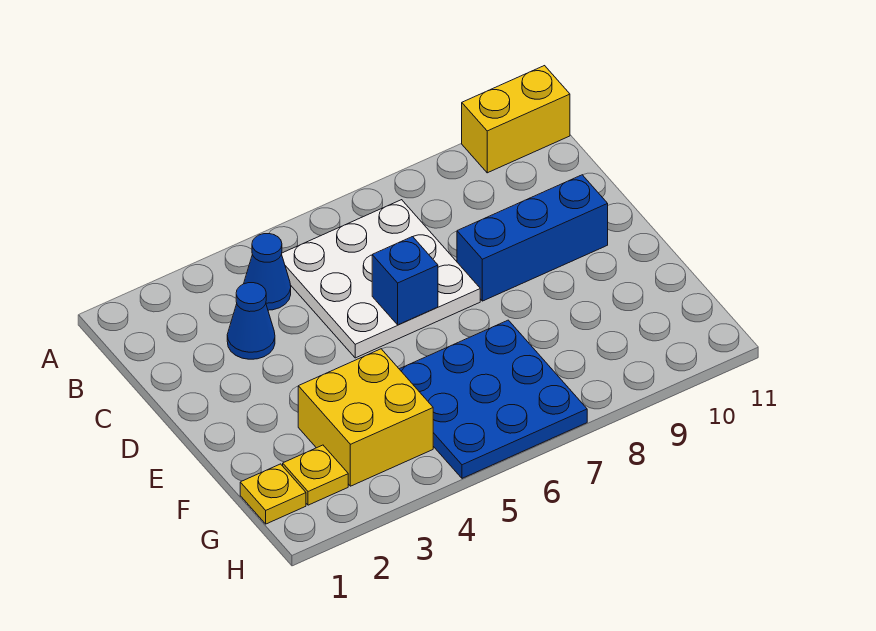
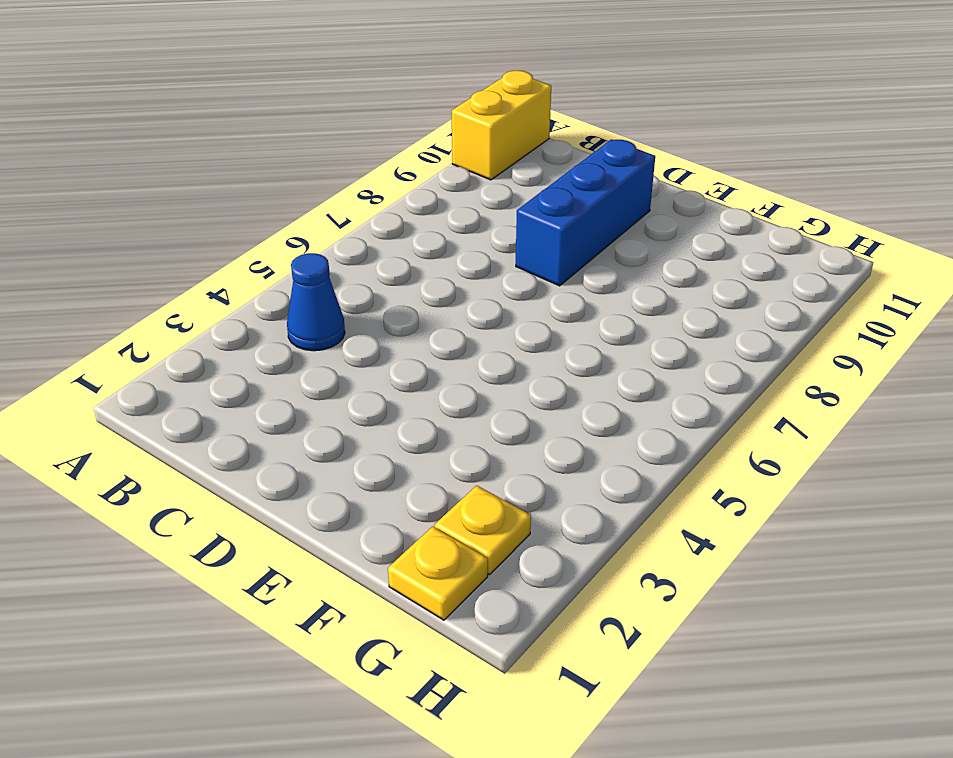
none -> white 3x3 plate [282,200,480,358]
none -> blue 1x1 cone [227,283,275,359]

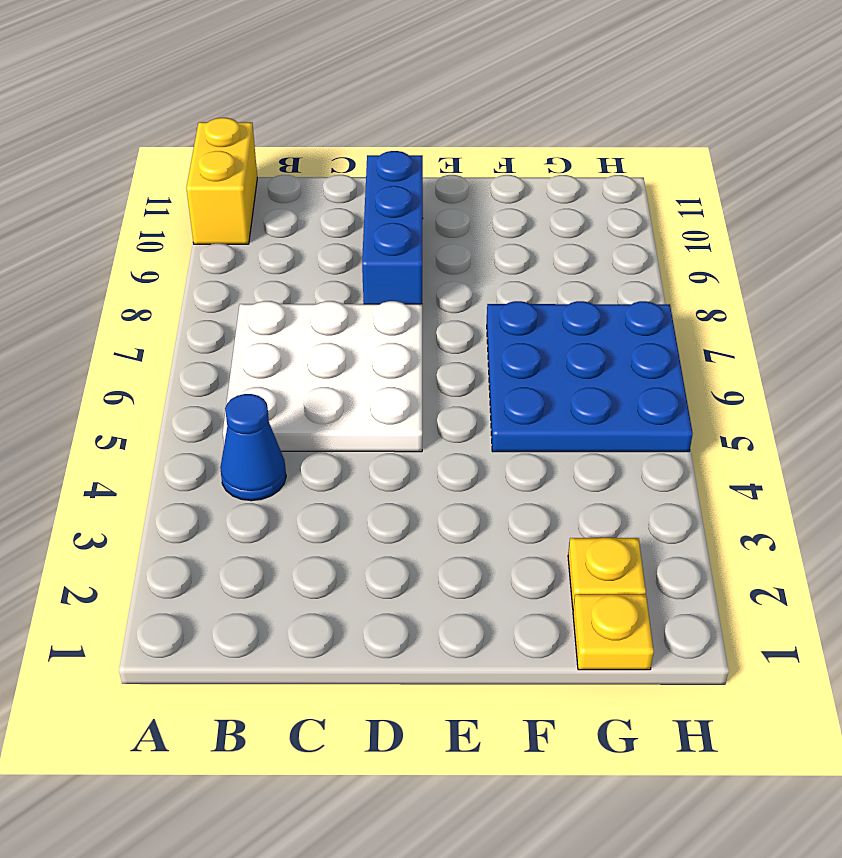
none -> blue 1x1 cone [227,283,275,359]
none -> yellow 2x2 brick [298,349,433,486]

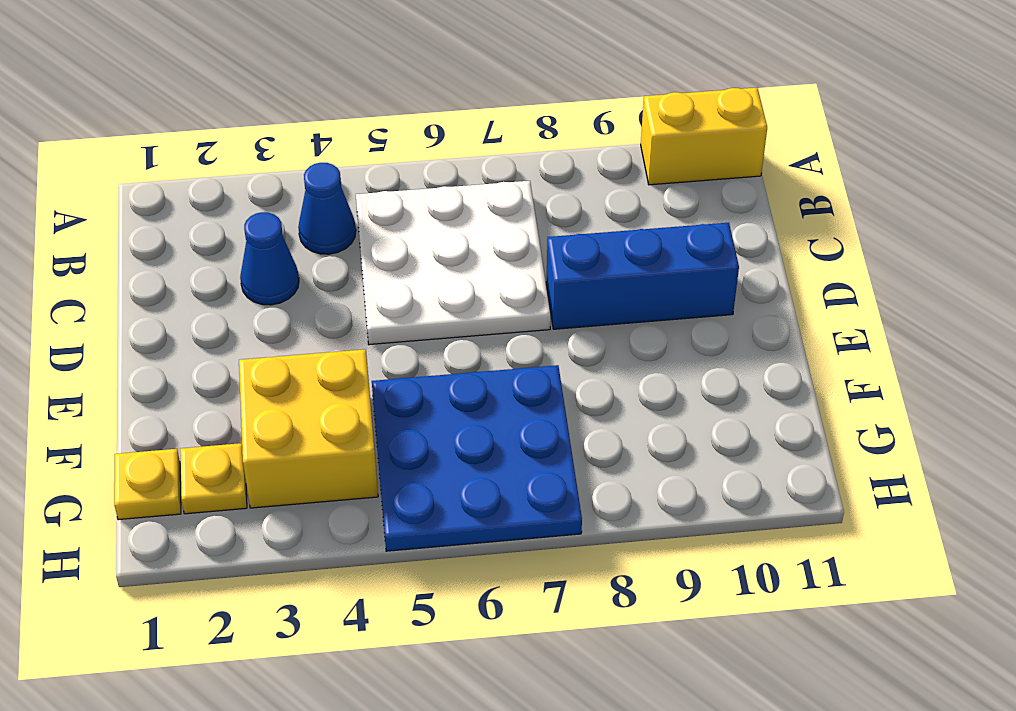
none -> blue 1x1 brick [372,237,438,325]

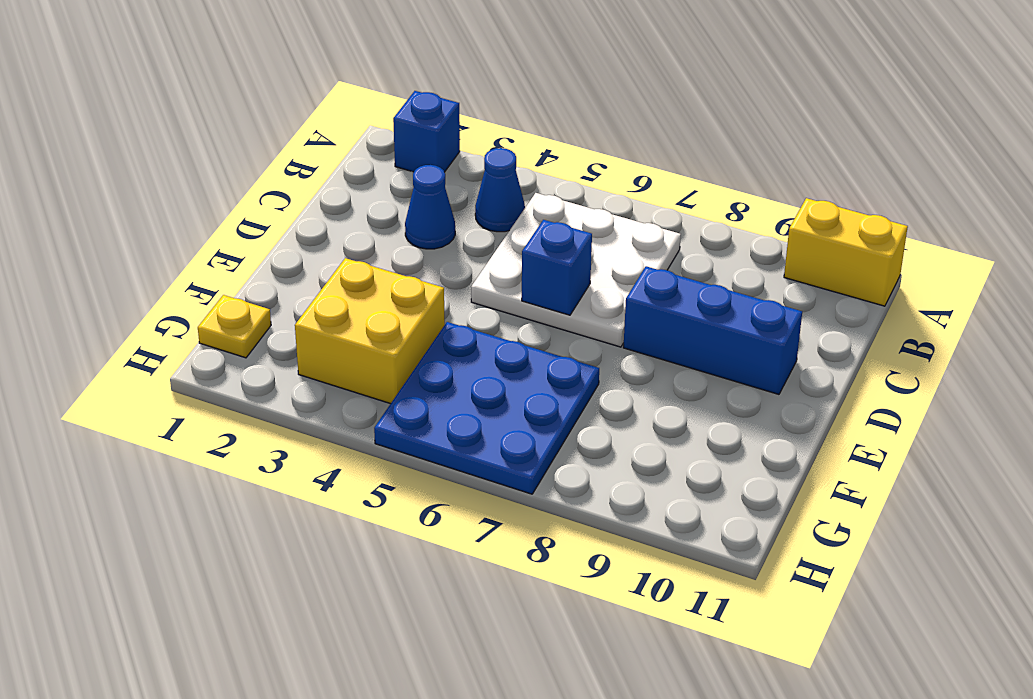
blue 1x1 brick [393,91,460,172] -> none
none -> yellow 1x1 plate [283,445,348,505]

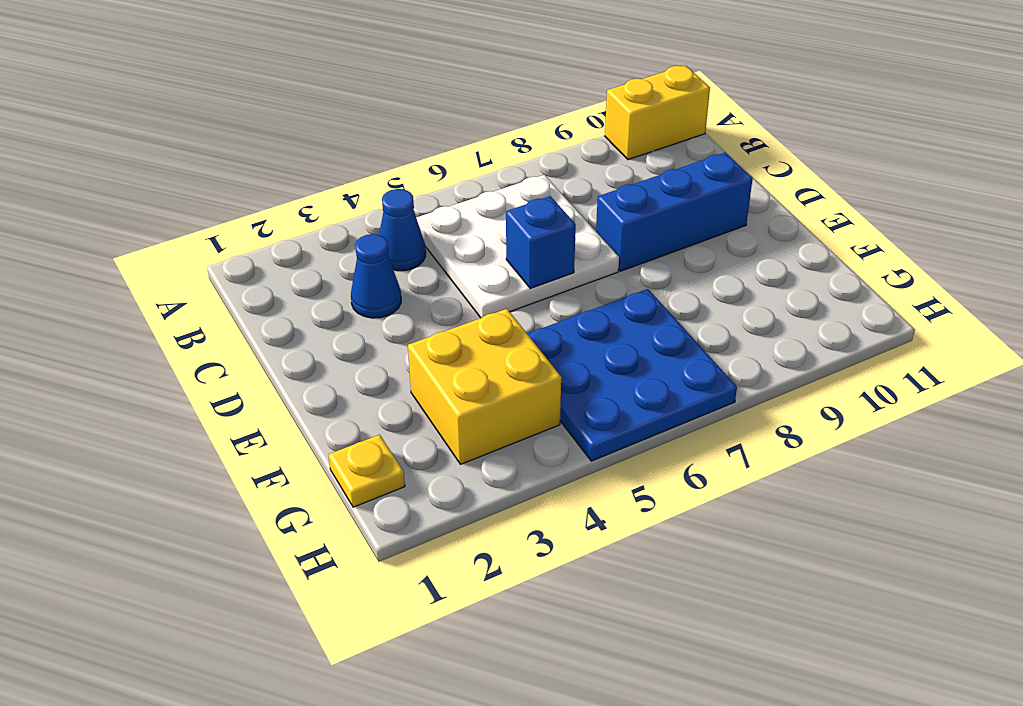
none -> yellow 1x1 plate [283,445,348,505]

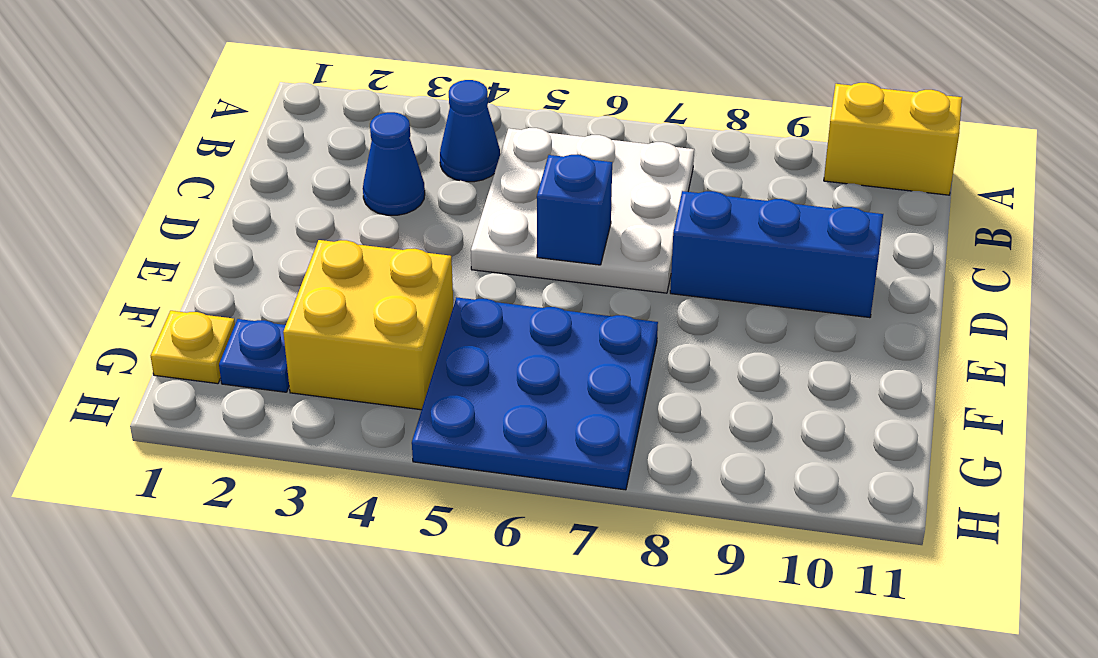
blue 1x1 plate [219,319,289,392] -> yellow 1x1 plate [283,445,348,505]

